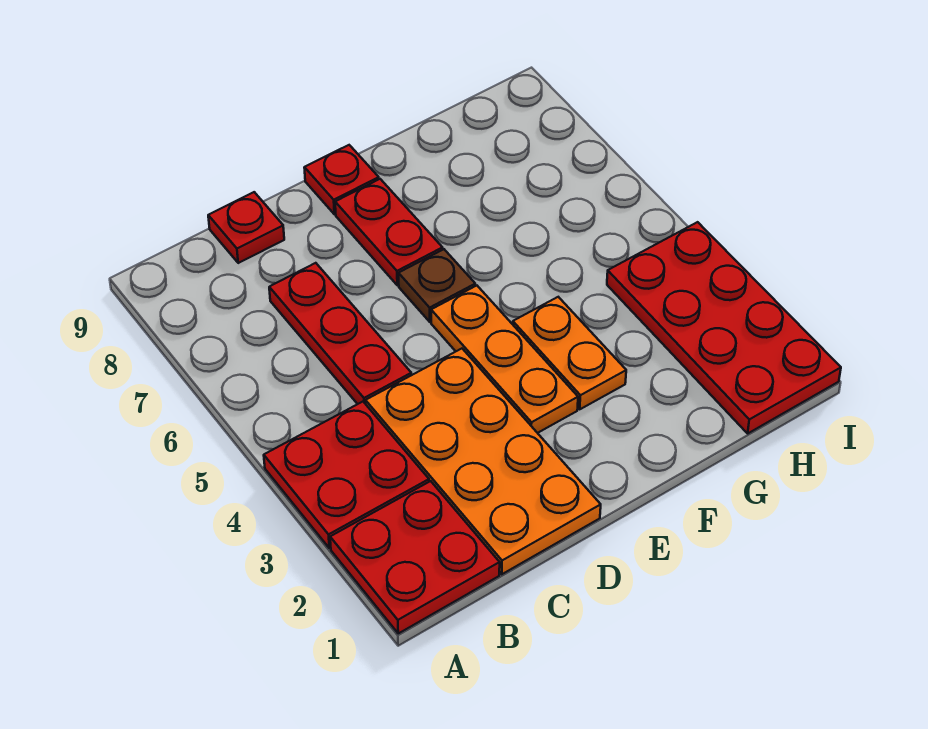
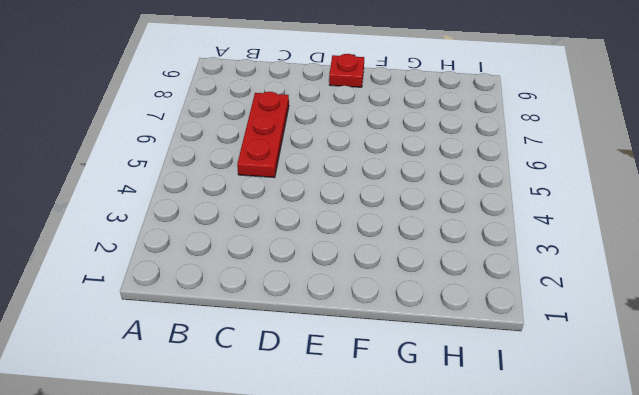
none -> red 2x2 plate [330,481,500,633]
none -> red 2x2 plate [264,402,429,548]

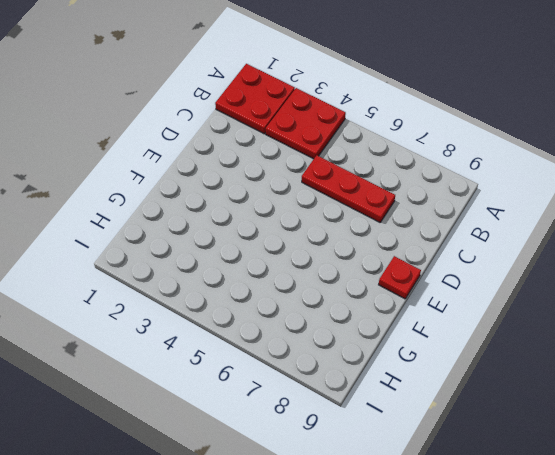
none -> orange 2x4 plate [366,349,601,574]
none -> red 1x1 plate [208,192,284,263]

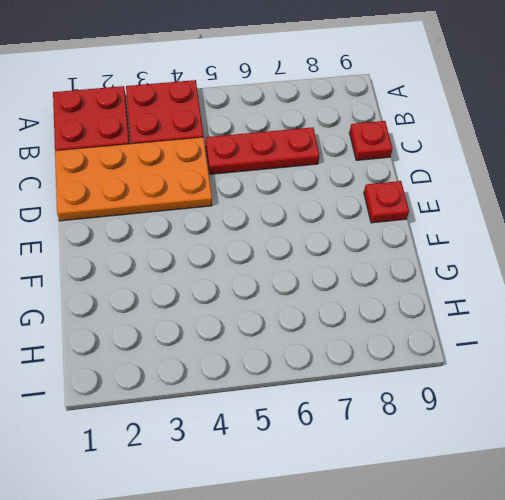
none -> orange 1x3 plate [431,286,578,433]
none -> brown 1x1 plate [399,249,475,322]

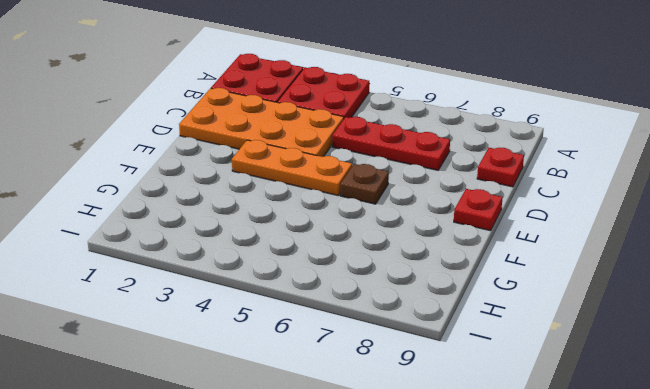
none -> red 1x2 plate [335,179,443,285]
none -> orange 1x2 plate [513,297,626,409]

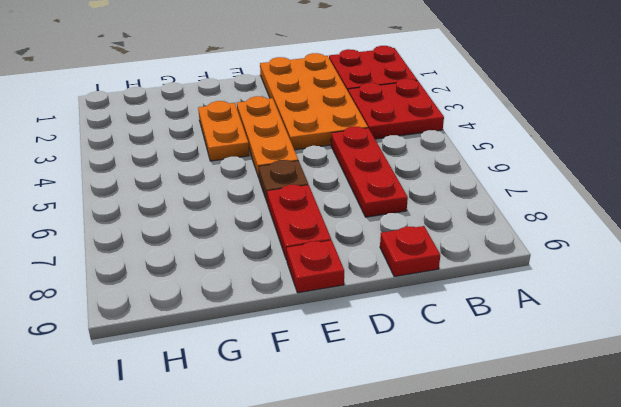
none -> red 2x4 plate [607,222,841,433]

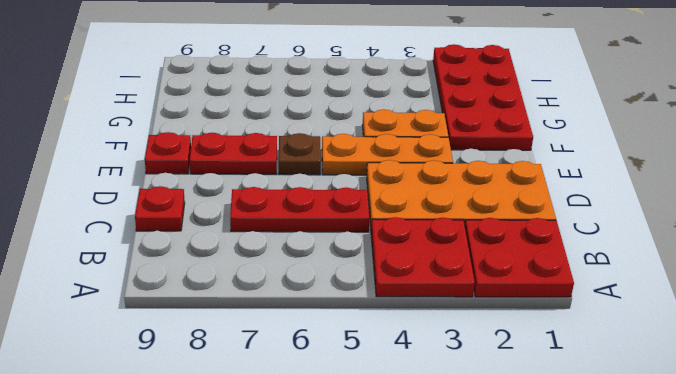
red 2x4 plate [433,44,533,150] -> red 2x4 plate turned to [607,222,841,433]

